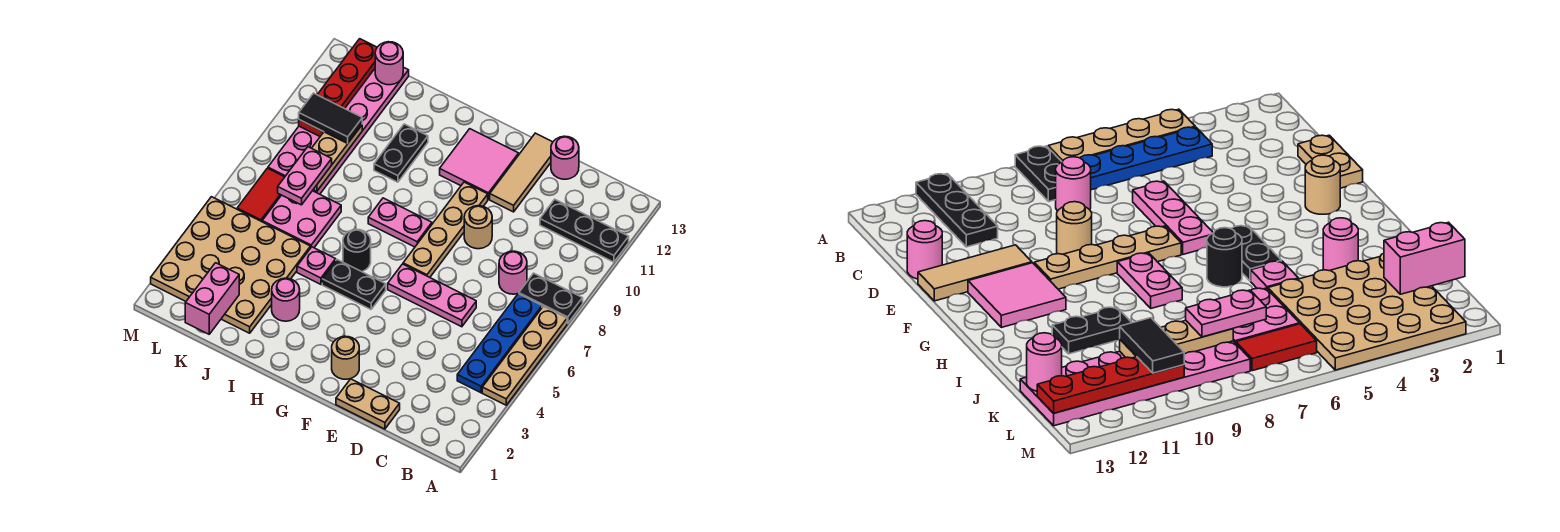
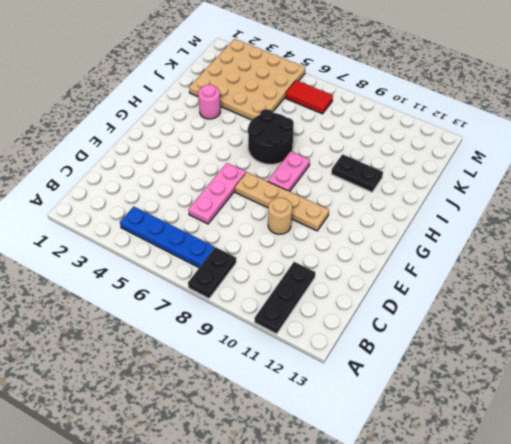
black 2x2 round brick [248,109,294,164] -> black 1x1 round brick [343,230,371,272]
none -> tan 1x4 plate [482,306,567,405]
none -> pink 1x1 round brick [499,251,527,294]
none -> tan 1x2 plate [336,379,400,429]

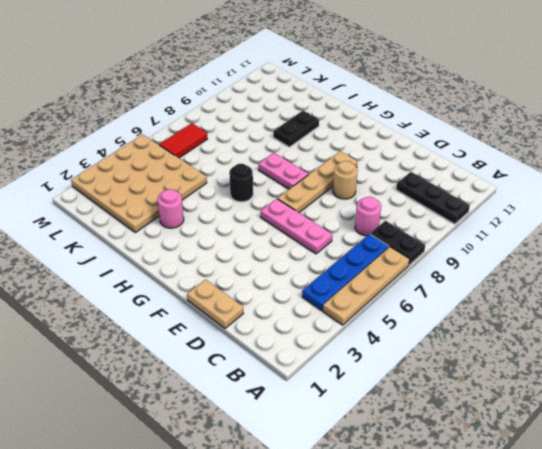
none -> pink 1x1 round brick [551,136,579,179]
none -> tan 1x3 tile [490,133,553,212]
none -> tan 1x1 round brick [332,336,359,379]

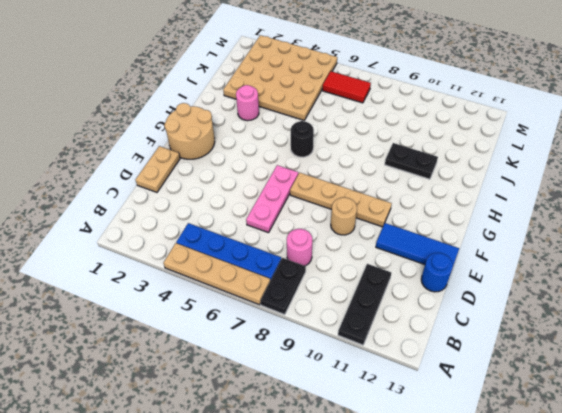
blue 1x1 round brick [421,253,453,292] -> pink 1x1 round brick [551,136,579,179]
blue 1x3 tile [376,223,459,265] -> tan 1x3 tile [490,133,553,212]
tan 2x2 round brick [164,103,215,159] -> tan 1x1 round brick [332,336,359,379]
none -> pink 2x2 tile [440,129,519,199]
none -> black 1x2 plate [322,260,386,309]
none -> pink 1x2 plate [368,198,432,247]

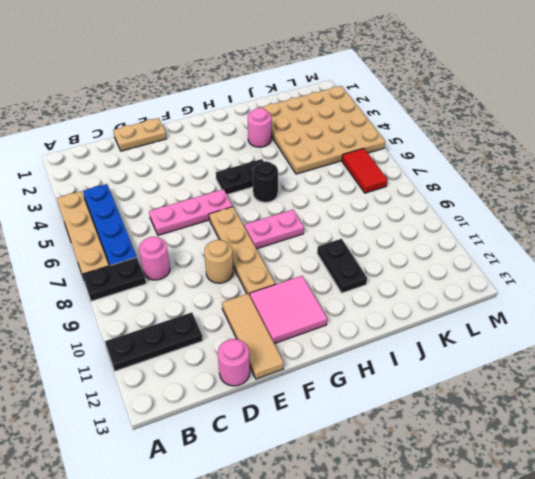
none -> tan 1x1 round brick [332,336,359,379]
none -> pink 1x1 plate [297,247,336,284]
none -> pink 2x2 plate [262,191,341,248]

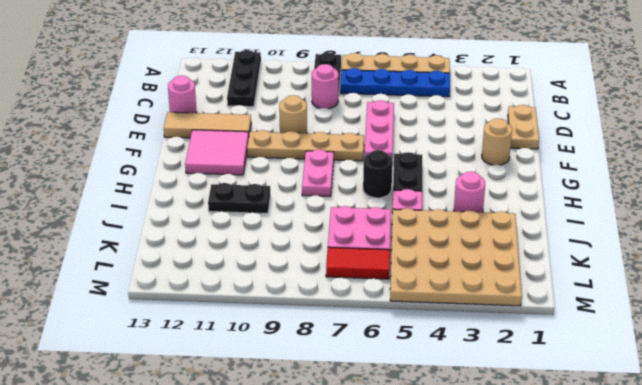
none -> pink 2x6 plate [268,67,409,194]
none -> pink 1x2 brick [185,263,239,334]
none -> tan 1x3 plate [312,125,362,191]

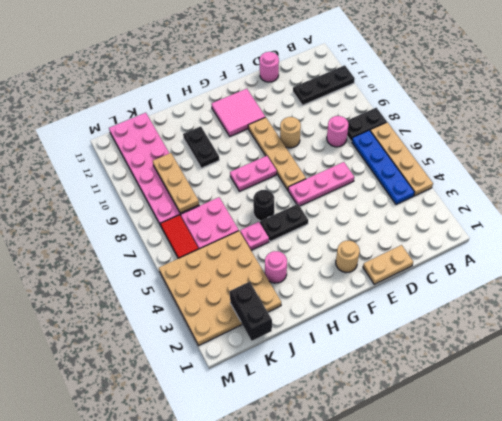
black 1x2 brick [230,282,272,341] -> pink 1x2 brick [185,263,239,334]
none -> tan 1x3 tile [490,133,553,212]
none -> pink 1x1 round brick [375,42,403,85]
none -> red 1x4 plate [299,39,377,136]

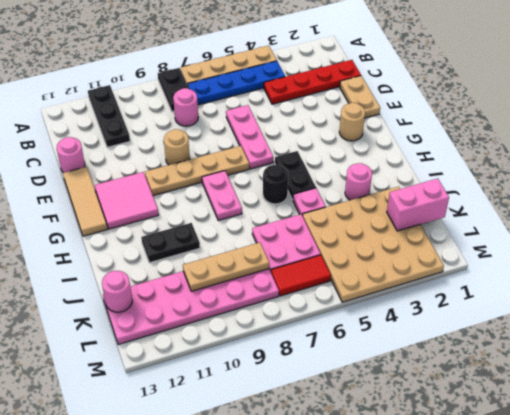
red 1x4 plate [264,60,361,104] -> red 1x4 plate moved to [299,39,377,136]
tan 1x3 tile [63,167,107,236] -> tan 1x3 tile turned to [490,133,553,212]
none -> pink 1x2 plate [278,147,332,205]
none -> black 1x2 tile [299,93,362,144]

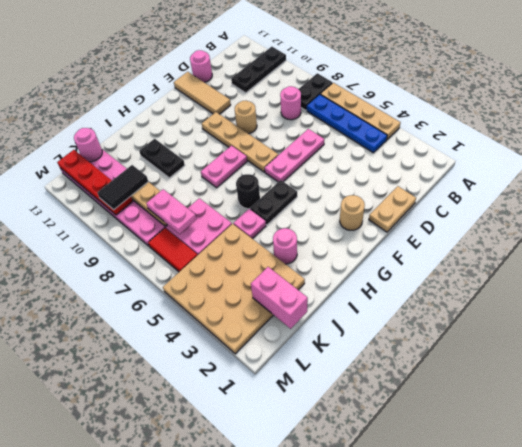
none -> pink 2x2 tile [440,129,519,199]

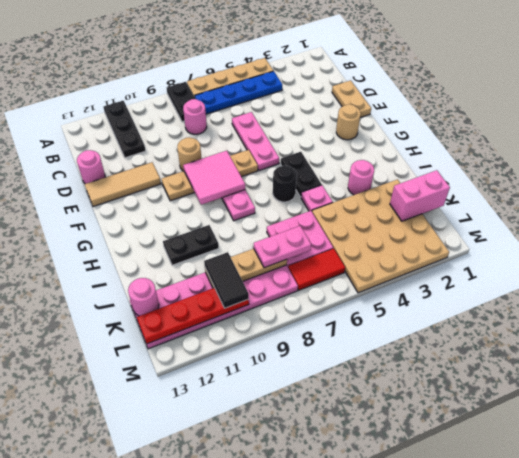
pink 2x2 tile [183,151,245,205] -> pink 2x2 tile moved to [440,129,519,199]

